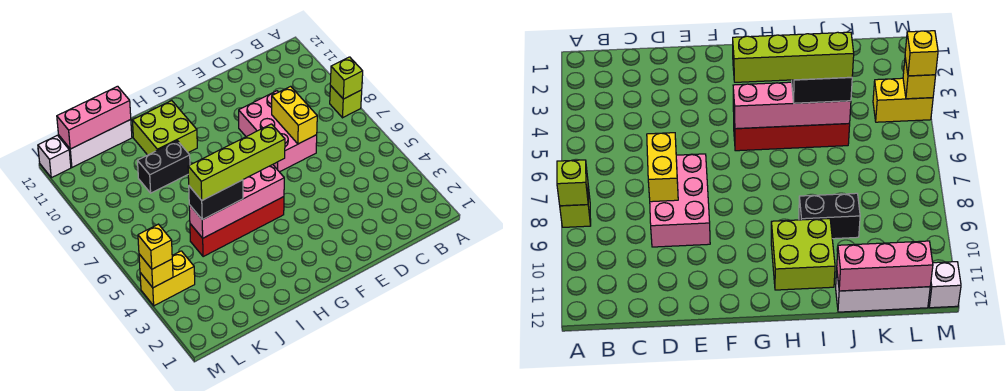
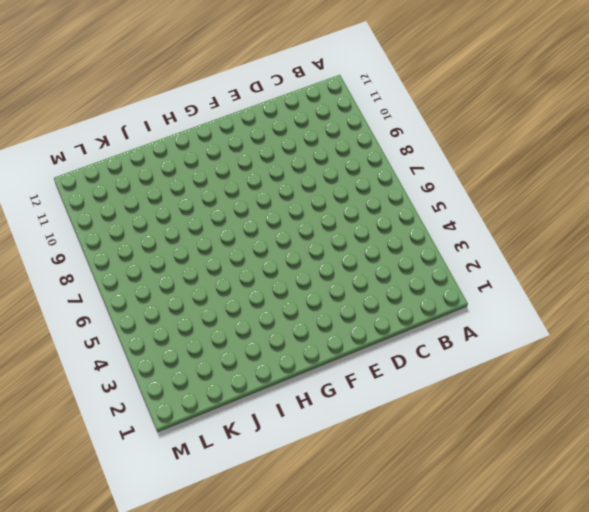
none -> lime 1x1 brick [330,85,362,118]
none -> pink 2x3 brick [239,91,317,172]
none -> red 1x4 brick [190,197,284,257]

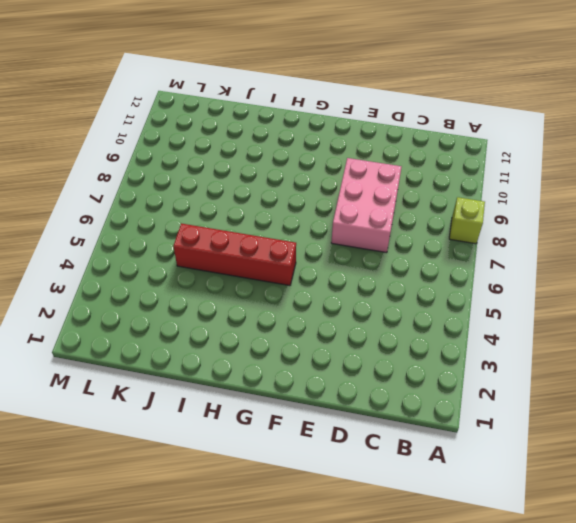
none -> lime 2x2 brick [132,101,197,155]
none -> black 1x2 brick [138,141,190,193]
none -> white 1x3 brick [59,120,132,167]

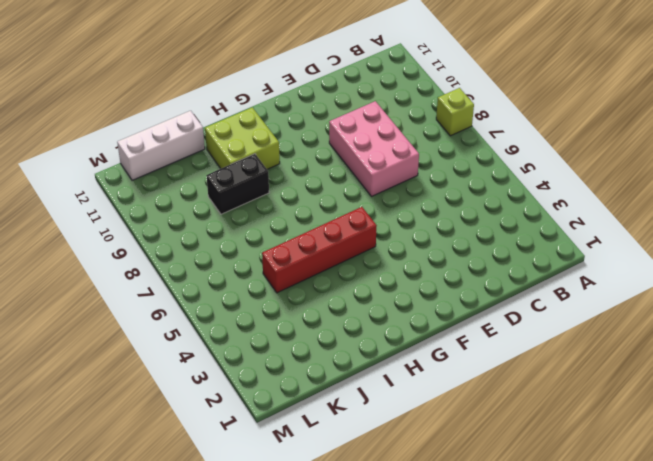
none -> yellow 1x2 brick [140,251,195,306]
none -> white 1x1 brick [38,135,71,178]
none -> lime 1x1 brick [330,57,363,99]

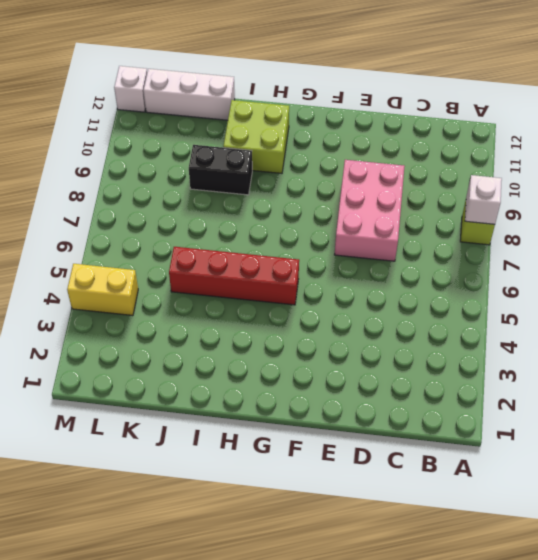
white 1x1 brick [465,175,502,224] -> lime 1x1 brick [330,57,363,99]
none -> yellow 1x2 brick [272,86,317,144]
none -> pink 1x4 brick [189,165,284,238]
none -> pink 1x3 brick [57,86,131,149]

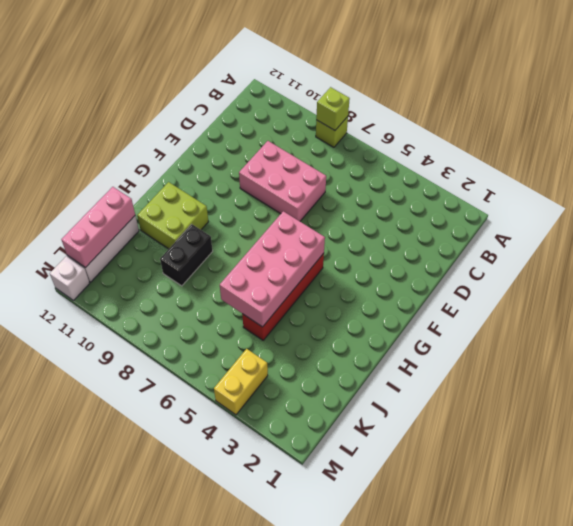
pink 2x4 brick [220,211,325,327] -> pink 1x4 brick [189,165,284,238]
none -> yellow 1x2 brick [272,86,317,144]
none -> yellow 1x1 brick [139,254,173,288]
none -> black 1x2 brick [189,180,243,220]

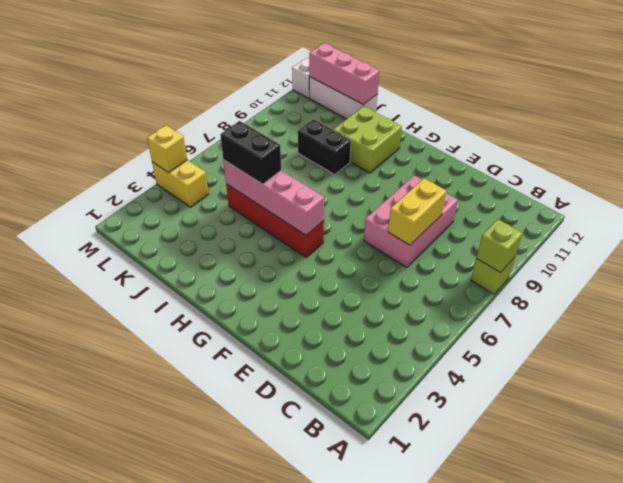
none -> yellow 1x1 brick [138,224,172,269]
none -> lime 1x4 brick [188,124,285,200]

